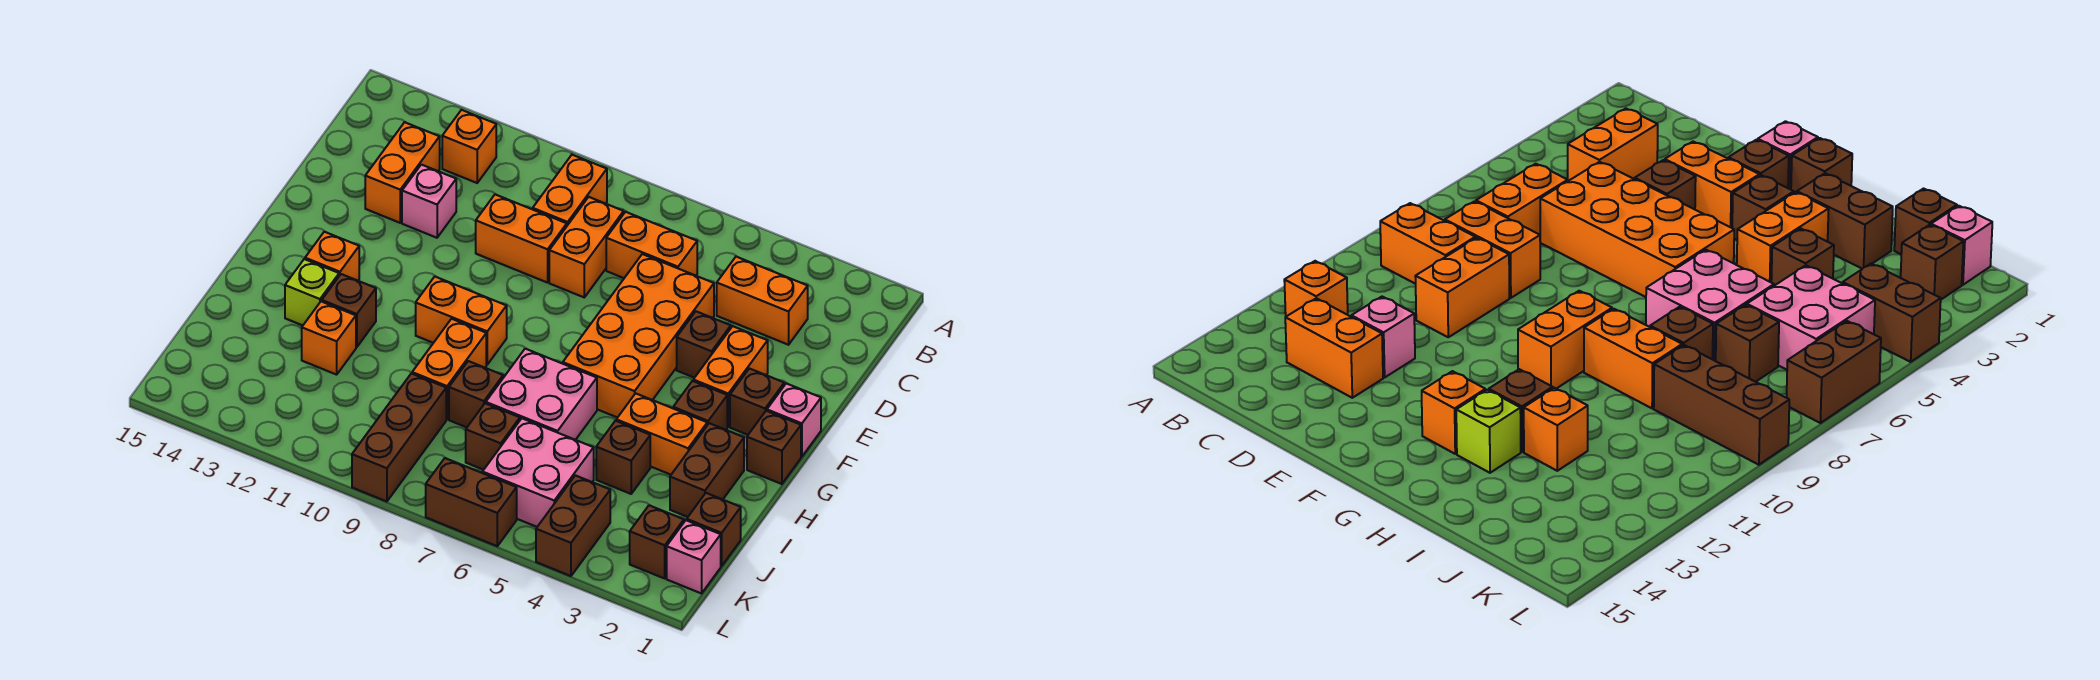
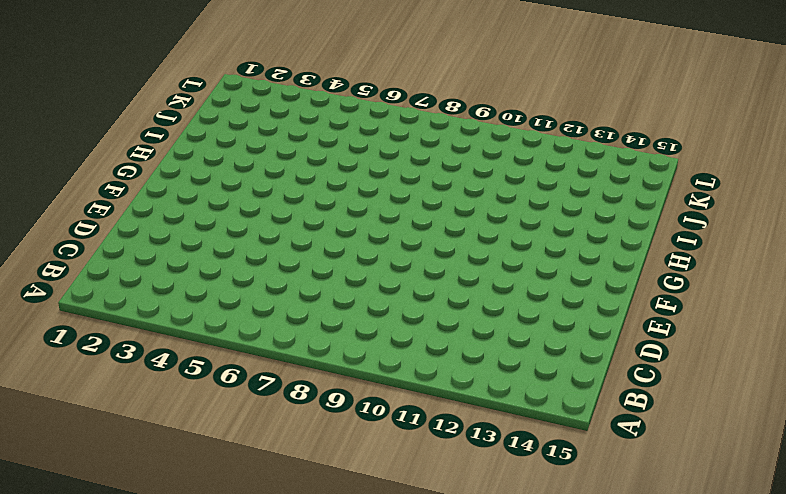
none -> orange 1x2 brick [533,155,607,225]
none -> orange 1x1 brick [442,110,496,183]
none -> orange 1x2 brick [717,257,808,345]
none -> orange 1x2 brick [606,212,697,278]

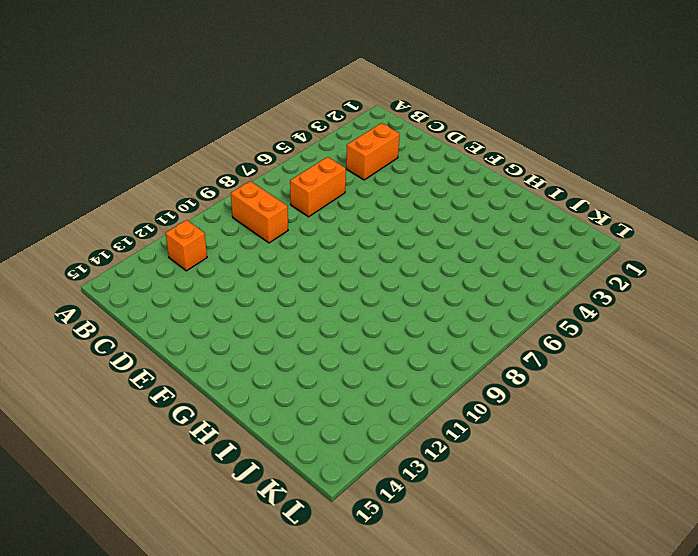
none -> orange 1x2 brick [549,197,624,297]
none -> orange 1x2 brick [365,122,440,223]
none -> orange 2x4 brick [563,254,714,418]
none -> orange 1x2 brick [476,195,567,283]

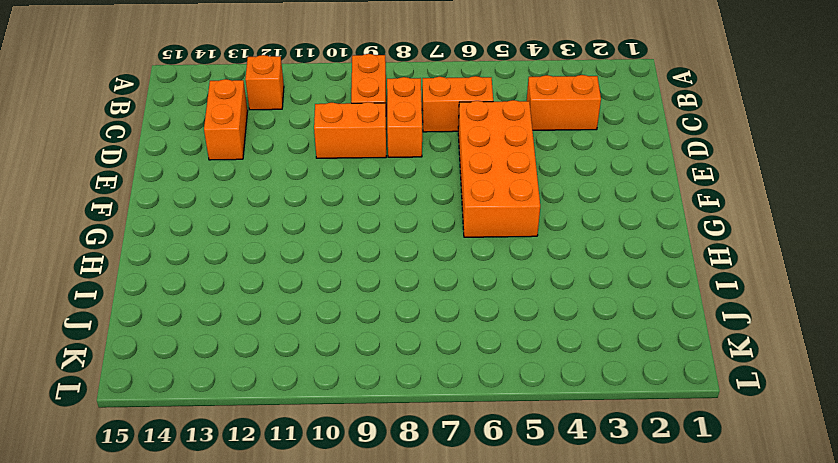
none -> pink 1x1 brick [402,165,456,238]
none -> orange 1x2 brick [693,326,768,427]
none -> brown 1x1 brick [677,311,731,378]
none -> pink 1x1 brick [767,383,821,457]

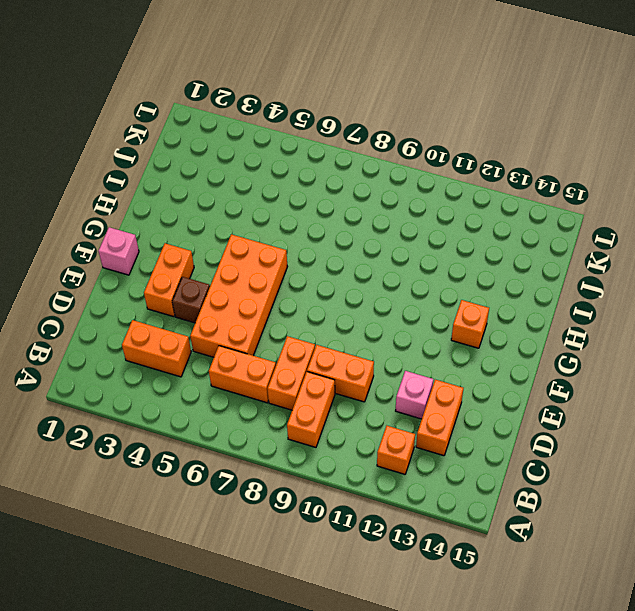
none -> brown 1x1 brick [730,368,784,435]
none -> brown 1x1 brick [747,411,801,484]
none -> brown 1x1 brick [673,381,727,430]
none -> orange 1x2 brick [416,277,507,364]

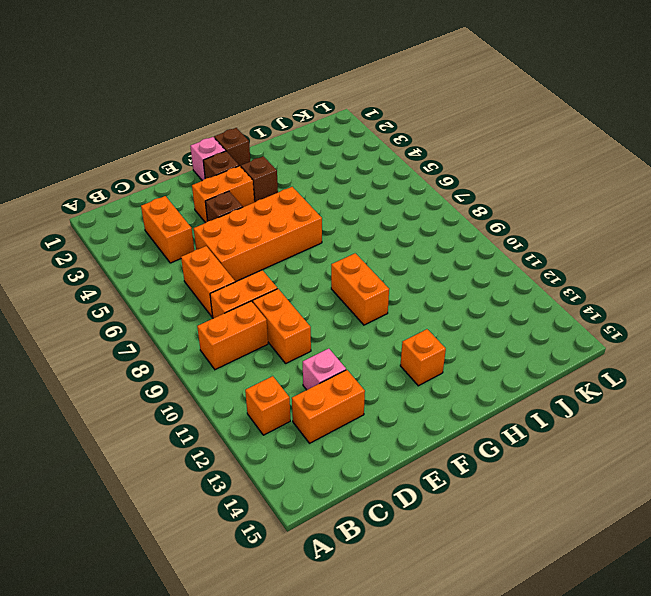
none -> brown 1x2 brick [670,423,744,517]
none -> orange 1x2 brick [616,393,707,475]
none -> pink 2x2 brick [486,349,597,440]
none -> orange 1x2 brick [412,319,486,419]

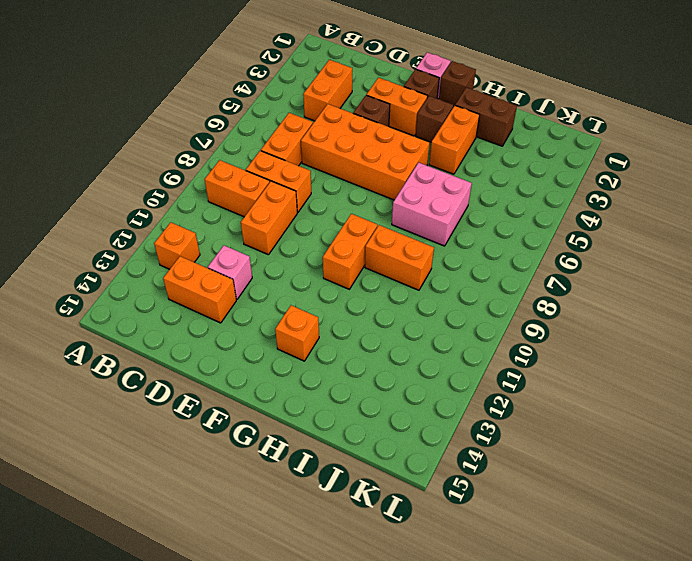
none -> brown 1x1 brick [322,274,376,347]
none -> lime 1x1 brick [285,259,339,325]
none -> brown 1x1 brick [596,421,650,494]
none -> brown 1x1 brick [449,361,503,427]

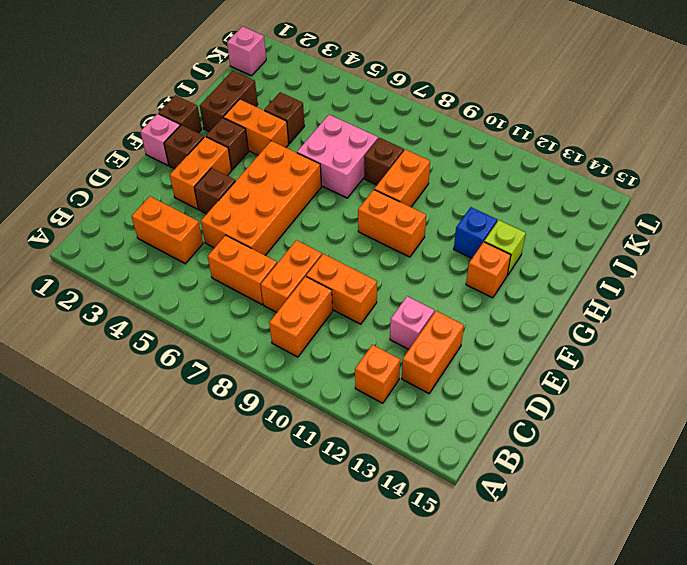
blue 1x1 brick [454,207,497,258] -> brown 1x1 brick [322,274,376,347]
none -> orange 1x1 brick [302,301,356,375]
none -> brown 1x1 brick [687,493,741,566]
none -> pink 2x2 brick [482,418,594,527]
none -> brown 1x1 brick [466,403,520,470]

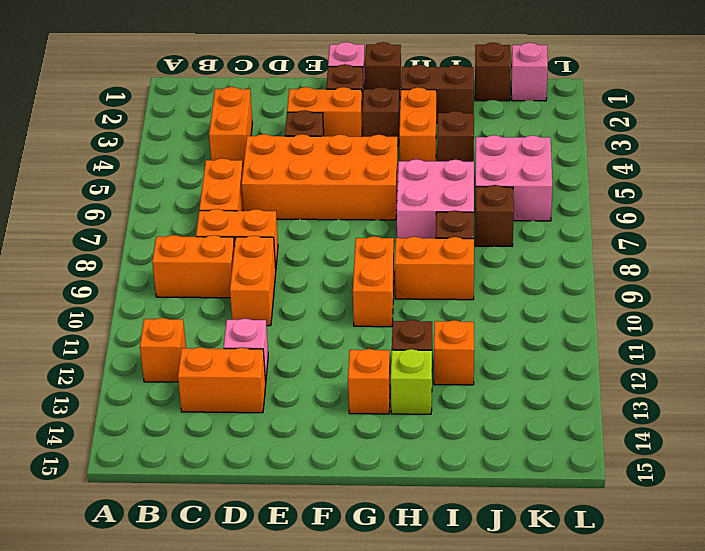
none -> brown 1x3 brick [352,373,446,501]
none -> brown 1x1 brick [630,505,684,578]
none -> brown 1x2 brick [536,475,610,576]
none -> brown 1x2 brick [426,458,517,546]

